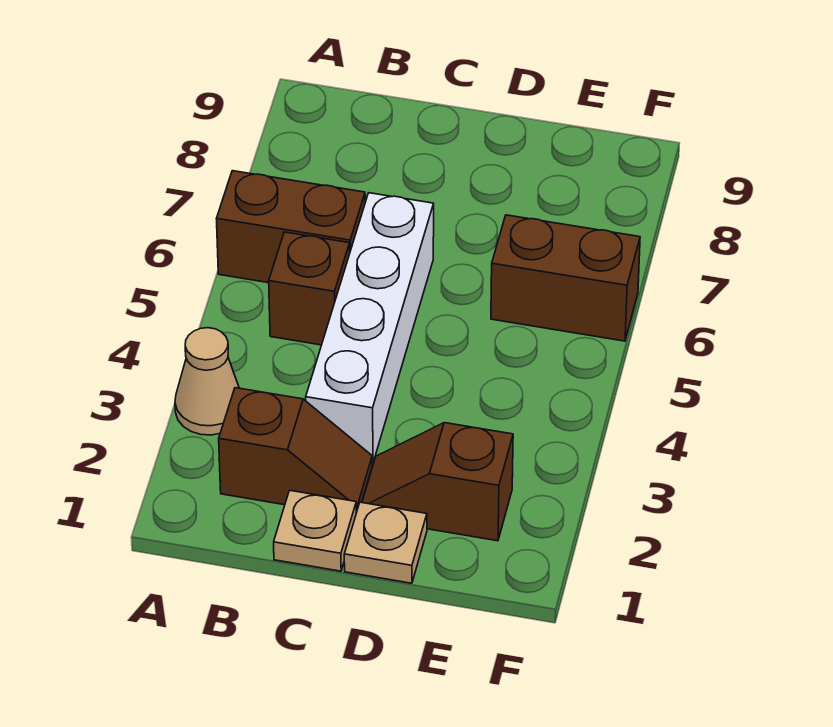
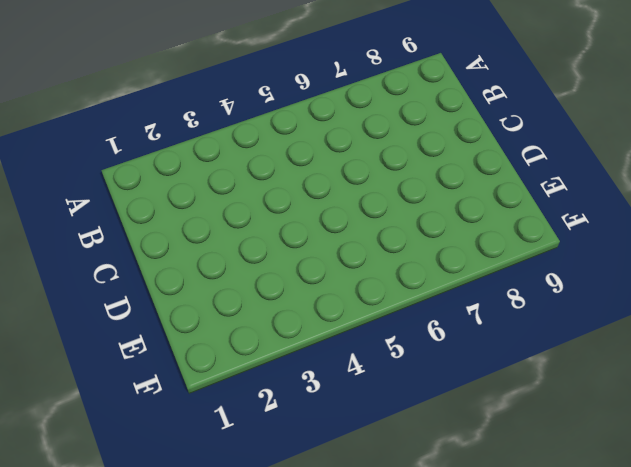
none -> tan 1x1 cone [175,328,239,435]
none -> brown 1x2 brick [216,171,365,283]

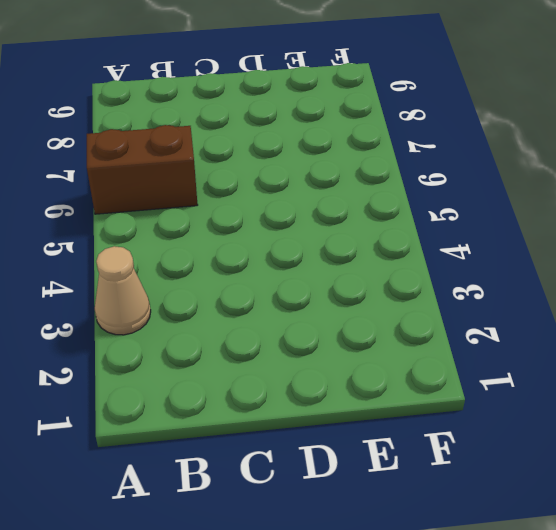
none -> brown 1x2 slope [219,388,372,513]
none -> brown 1x1 brick [269,232,350,345]

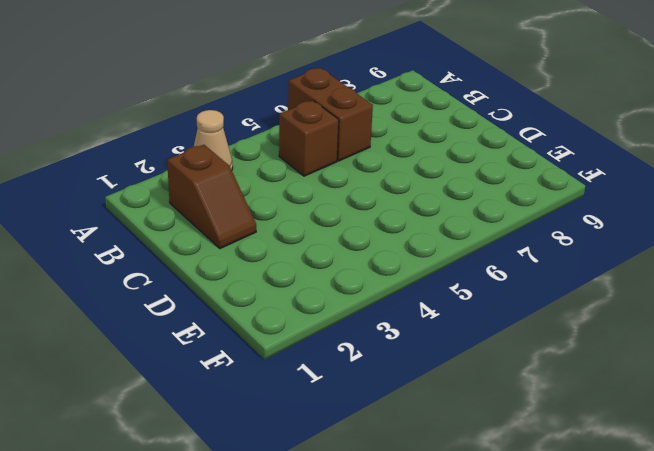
none -> tan 1x1 plate [274,491,356,571]
none -> white 1x4 brick [306,193,434,463]

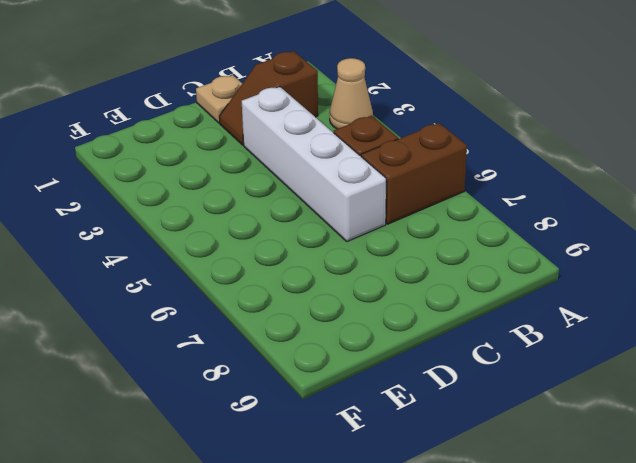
none -> tan 1x1 plate [344,502,427,583]
none -> brown 1x2 slope [362,423,513,541]

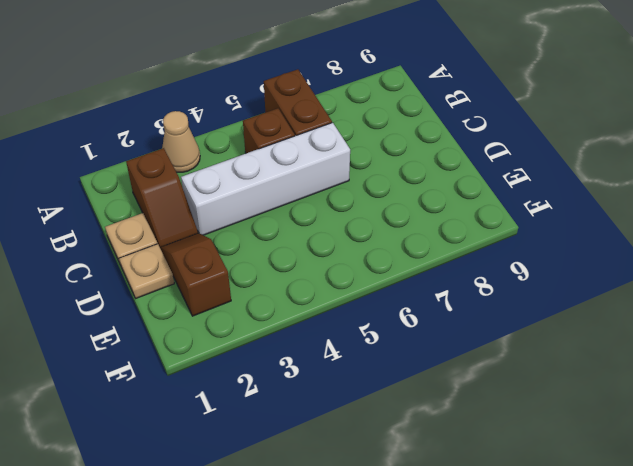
none -> brown 1x2 brick [491,215,640,341]

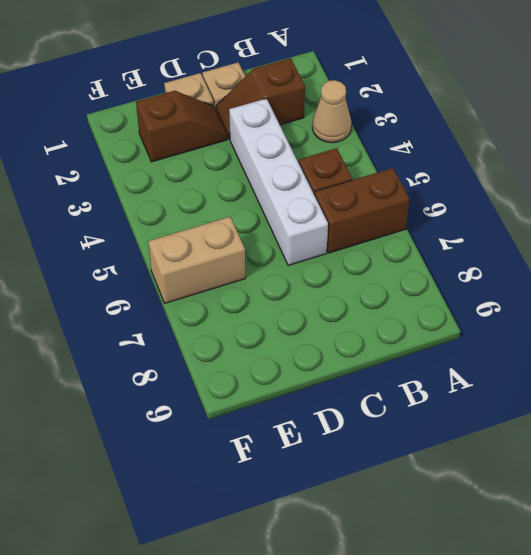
tan 1x2 brick [148,217,245,303] -> brown 1x2 brick [491,215,640,341]

